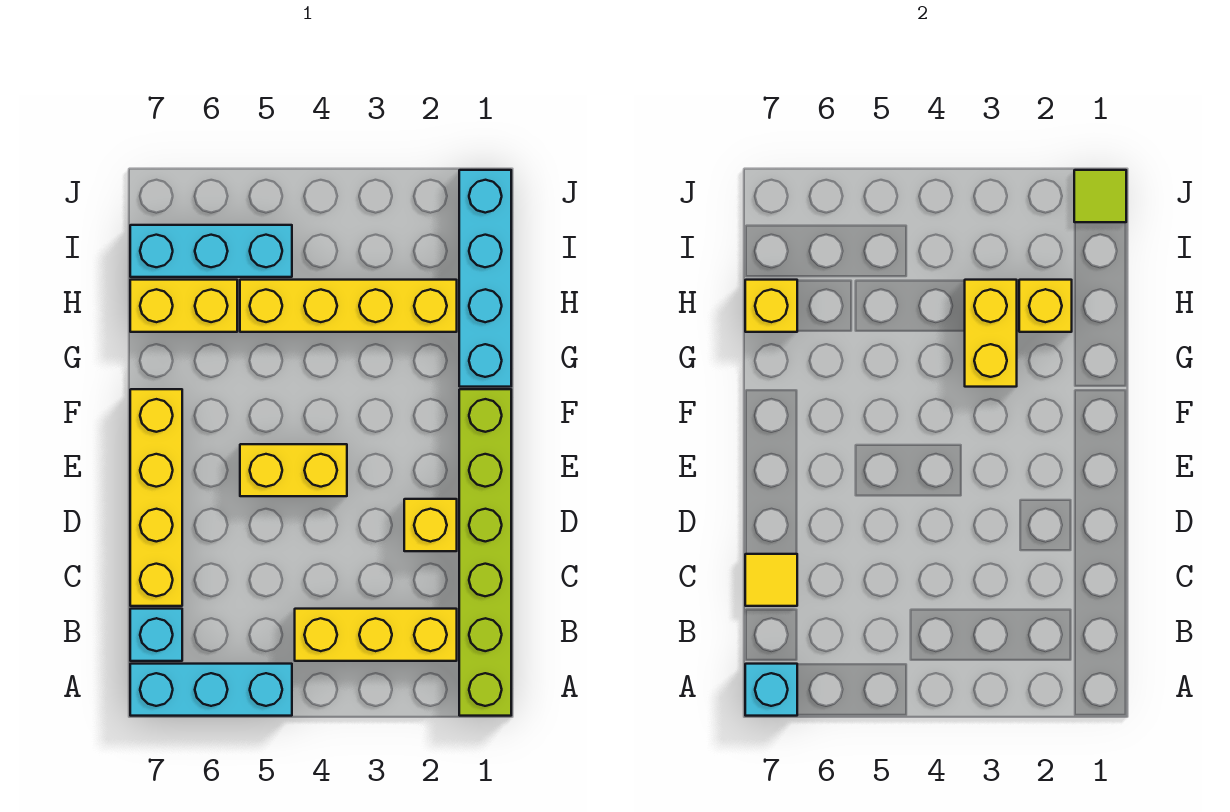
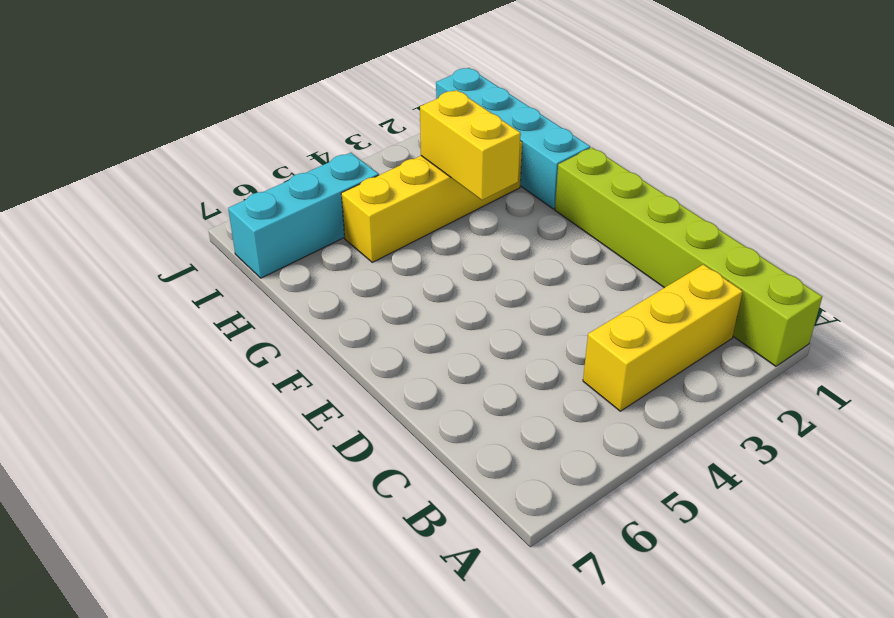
none -> cyan 1x3 brick [130,664,292,716]
none -> cyan 1x1 brick [130,609,182,661]
none -> yellow 1x4 brick [130,389,182,606]

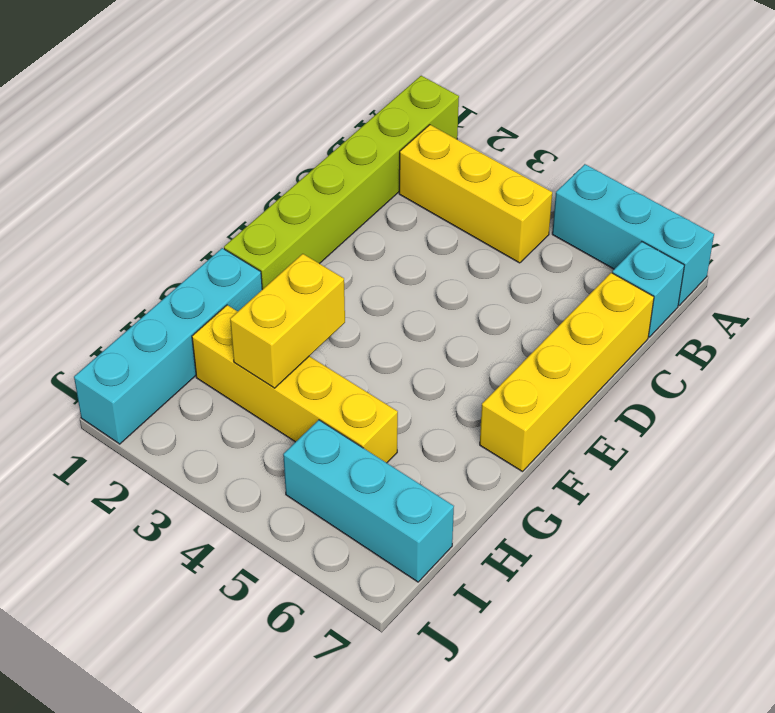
none -> yellow 1x1 brick [404,499,457,551]
none -> yellow 1x2 brick [240,444,347,496]
none -> yellow 1x2 brick [130,280,237,332]

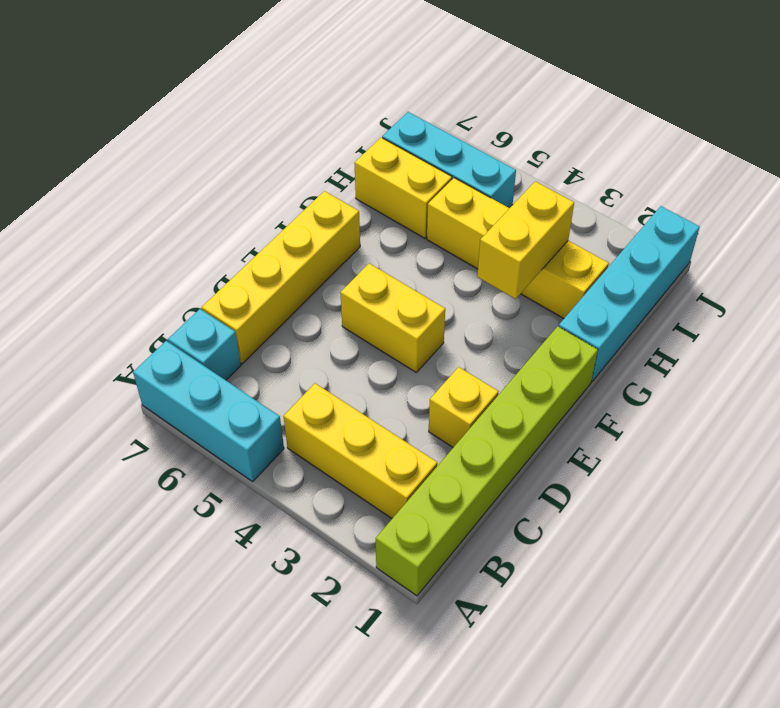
none -> cyan 1x1 brick [745,664,797,716]
none -> yellow 1x1 tile [745,554,797,606]
none -> yellow 1x1 brick [1019,280,1072,332]

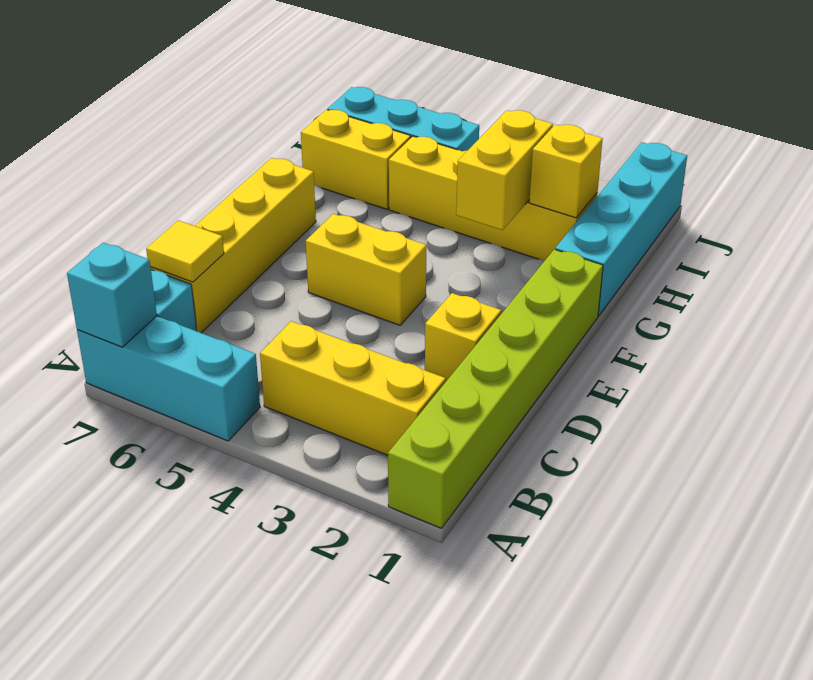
none -> yellow 1x1 brick [745,280,797,332]
none -> lime 1x1 tile [1074,170,1126,222]

